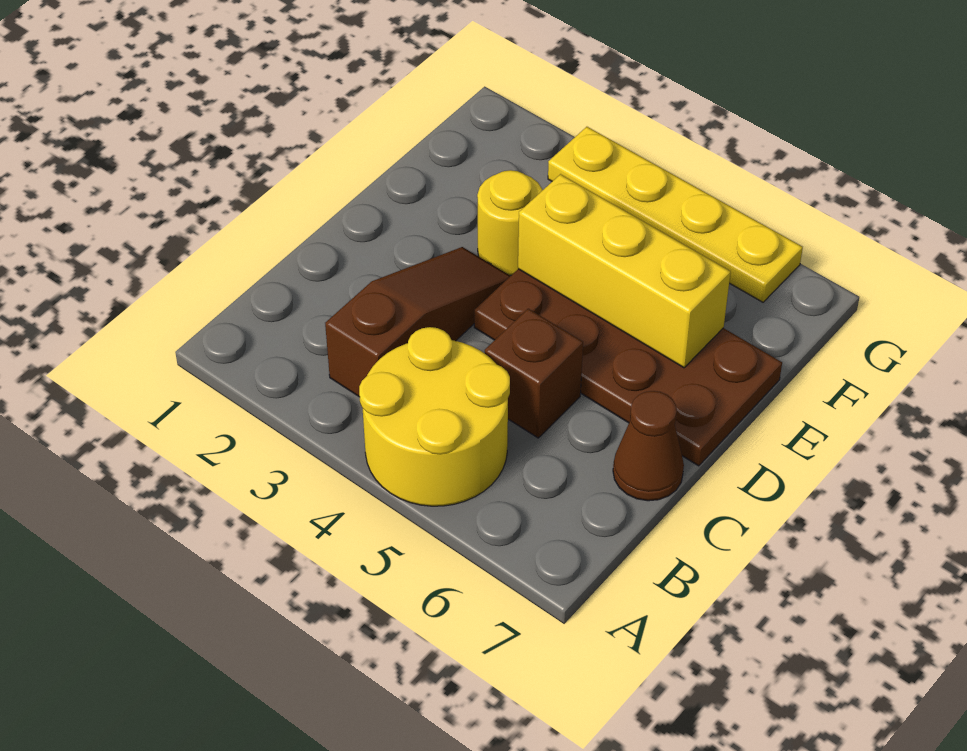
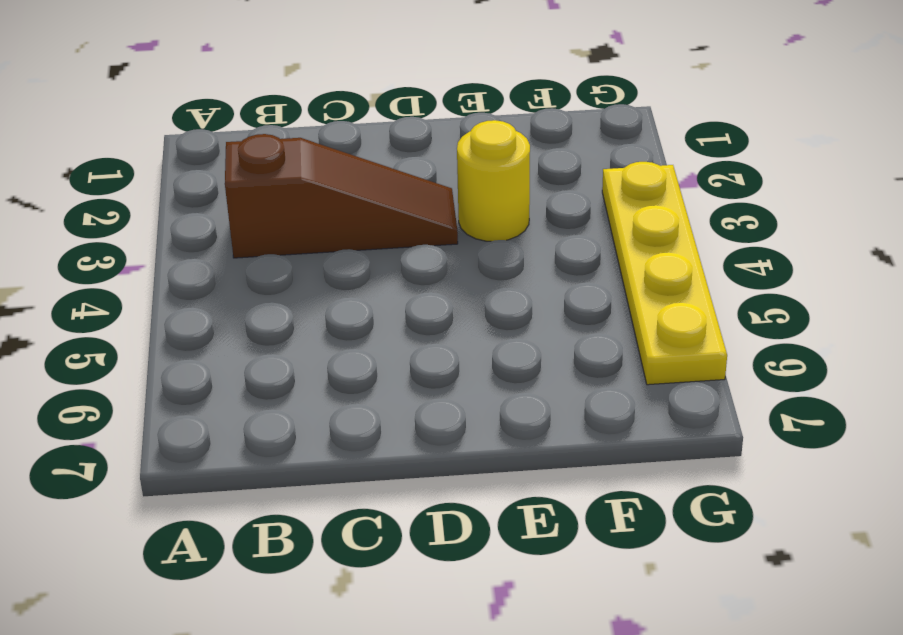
none -> yellow 2x2 round brick [359,327,510,506]
none -> brown 1x1 brick [485,309,583,438]

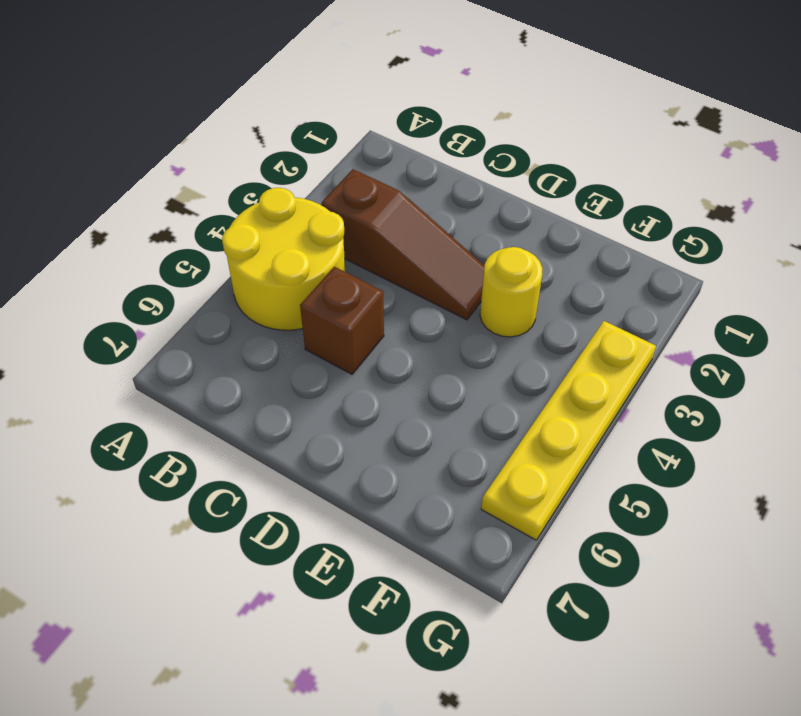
none -> brown 1x1 cone [613,391,684,501]
none -> brown 2x4 plate [474,269,782,466]

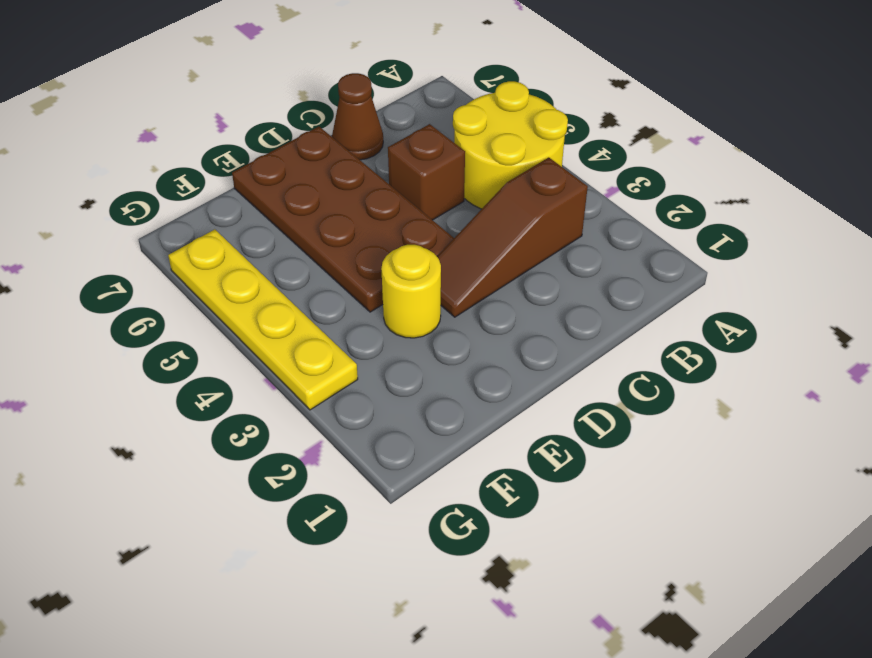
none -> yellow 1x3 brick [518,174,731,368]

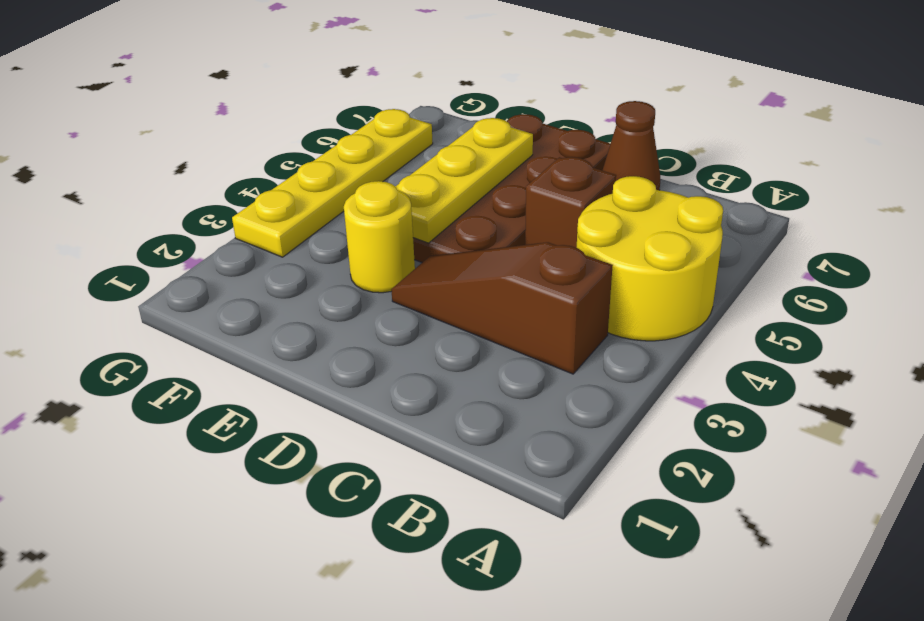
yellow 1x3 plate [395,118,533,243] -> yellow 1x3 brick [518,174,731,368]

